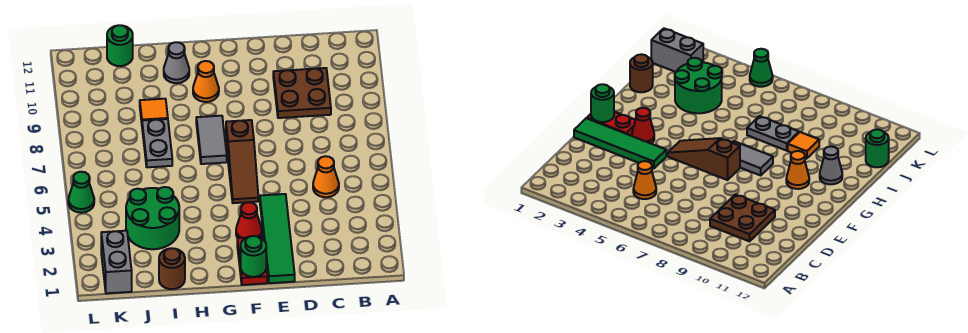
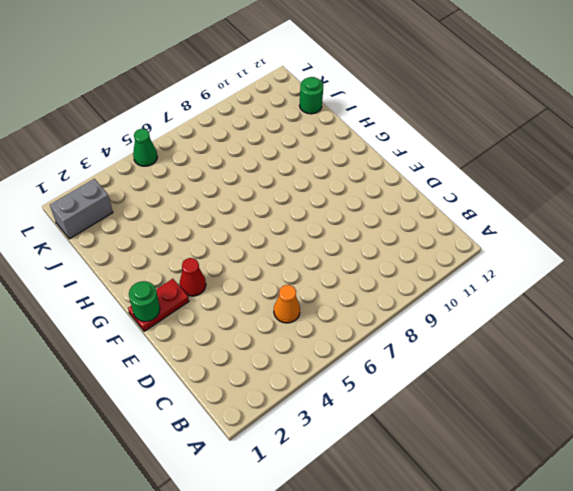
none -> brown 2x2 plate [273,68,331,118]
none -> green 1x4 tile [260,194,295,283]
none -> brown 1x3 slope [226,120,258,203]

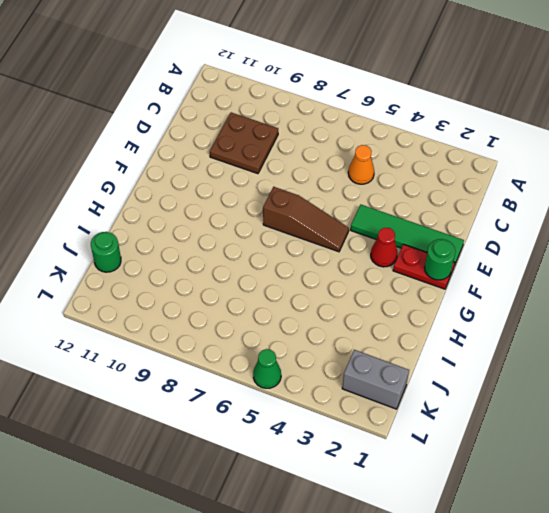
none -> grey 1x2 tile [196,116,227,164]
none -> orange 1x1 cone [193,61,219,102]
none -> grey 1x1 cone [164,42,189,83]

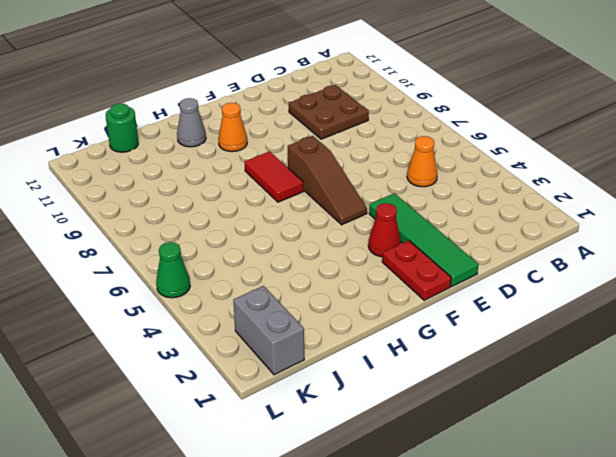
red 1x2 tile [245,151,303,202] -> grey 1x2 tile [196,116,227,164]
none -> brown 1x1 round brick [159,248,185,289]
none -> green 2x2 round brick [126,187,179,249]
none -> grey 1x2 plate [142,119,172,167]

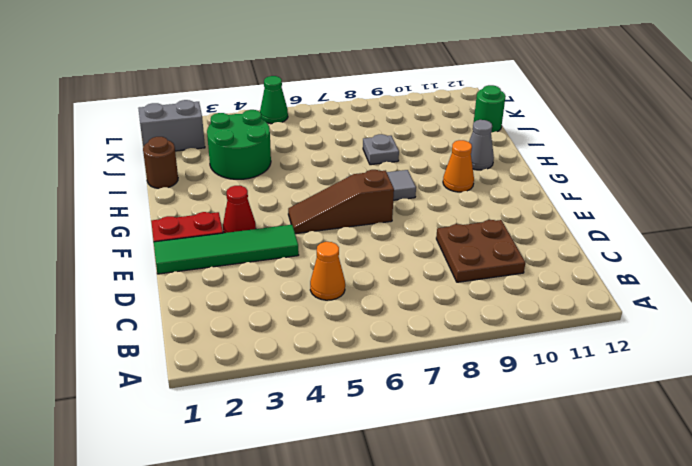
grey 1x1 plate [363,134,399,165] -> grey 1x2 plate [142,119,172,167]
none -> orange 1x1 tile [140,99,168,122]
none -> green 1x1 round brick [241,236,266,277]

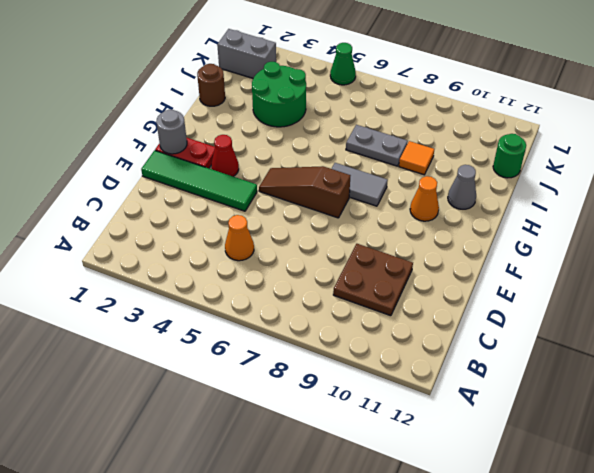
grey 1x1 round brick [156,110,187,154] -> green 1x1 round brick [241,236,266,277]

